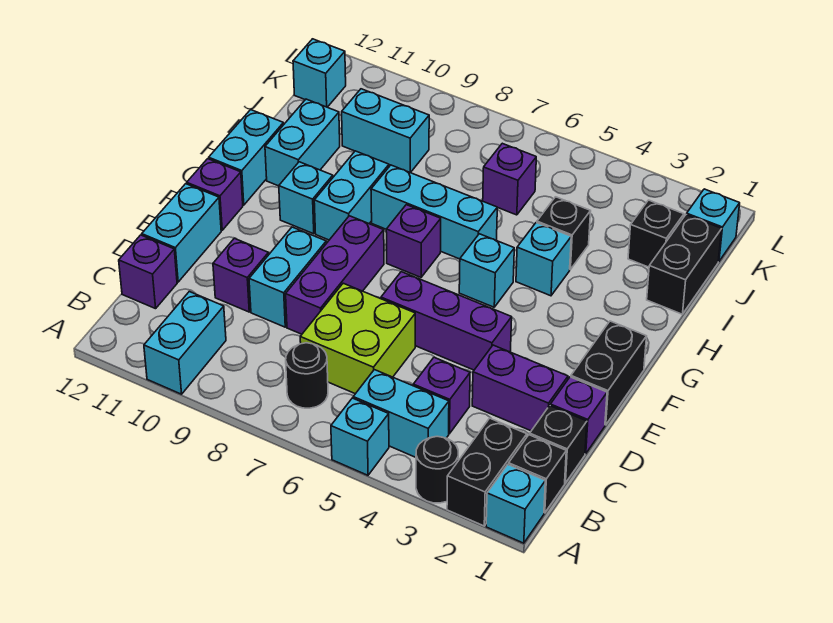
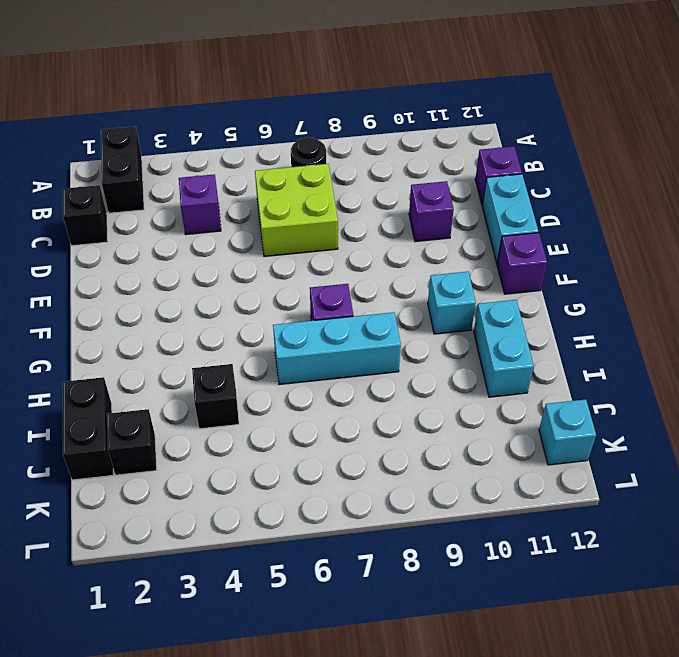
none -> cyan 1x1 brick [486,464,545,543]
none -> black 1x1 round brick [416,436,458,503]
none -> cyan 1x1 brick [331,398,389,475]
none -> cyan 1x2 brick [144,292,226,394]

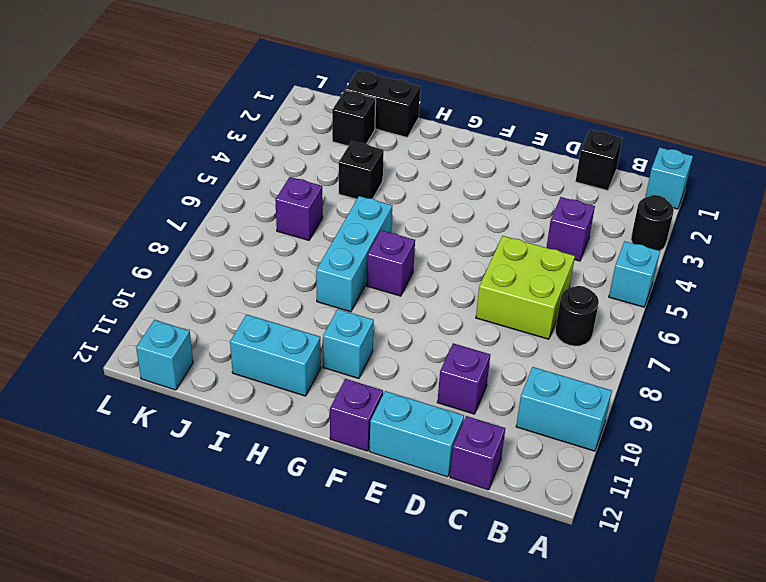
none -> black 1x2 brick [447,418,527,526]
none -> black 1x1 brick [509,435,566,513]
none -> cyan 1x2 brick [353,370,449,457]
none -> purple 1x1 brick [550,377,607,454]

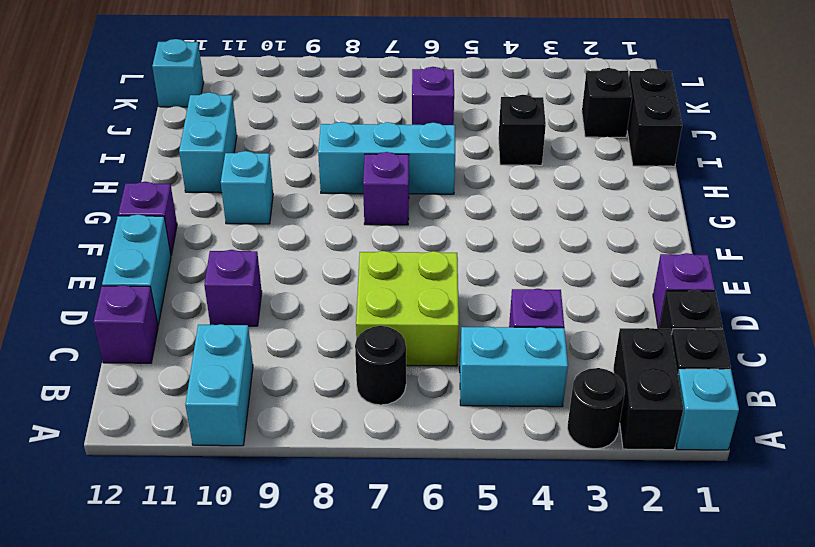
none -> cyan 1x1 brick [331,398,389,475]
none -> purple 1x2 brick [472,345,568,431]
none -> purple 1x3 brick [286,216,384,334]
none -> cyan 1x2 brick [249,227,326,327]

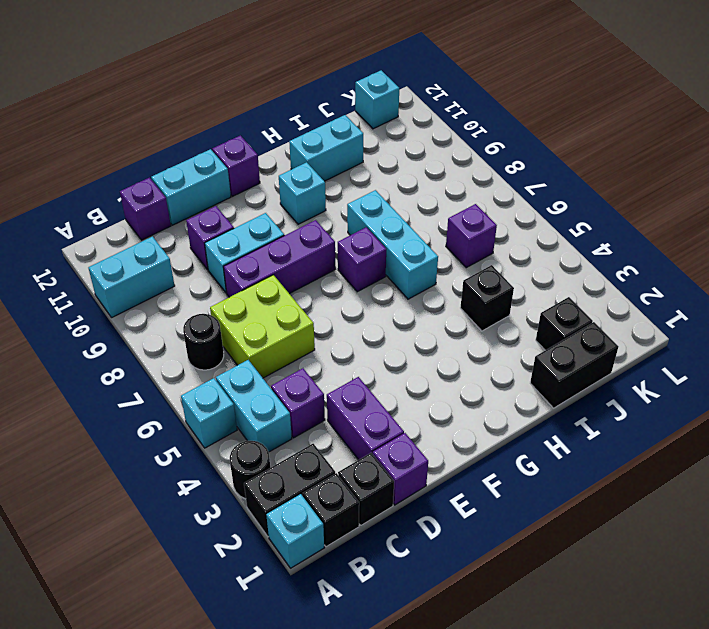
none -> black 1x2 brick [571,321,647,425]
none -> purple 1x3 brick [381,272,512,370]
none -> cyan 1x1 brick [459,234,514,307]
none -> cyan 1x2 brick [314,151,389,240]

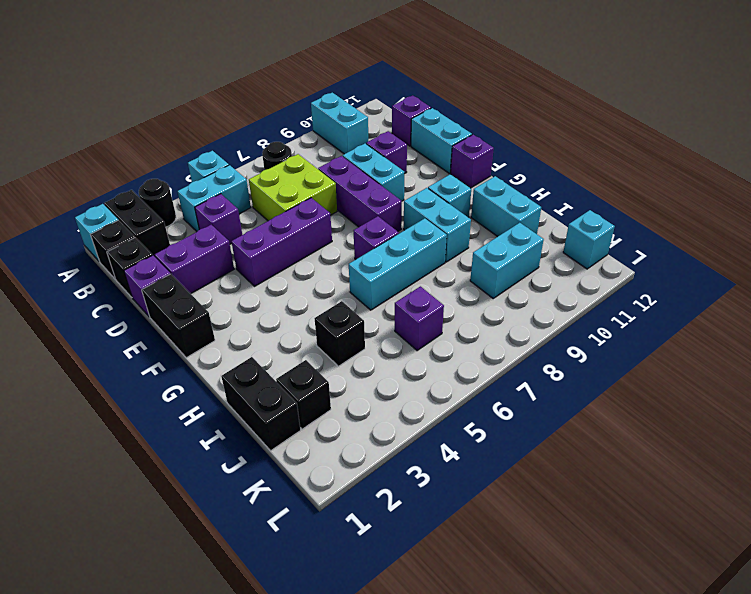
none -> cyan 1x1 brick [459,234,514,307]
none -> cyan 1x2 brick [209,110,284,205]
none -> cyan 1x1 brick [516,223,571,296]
none -> cyan 1x1 brick [687,189,740,262]

